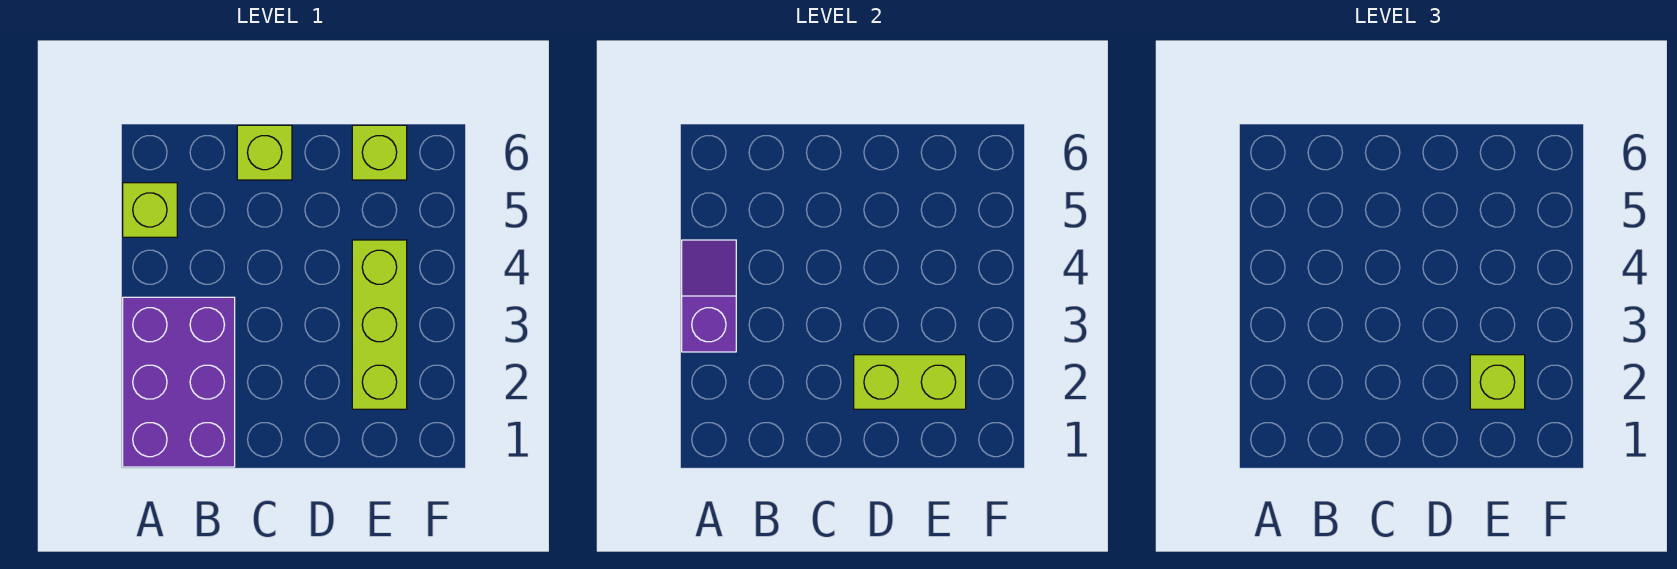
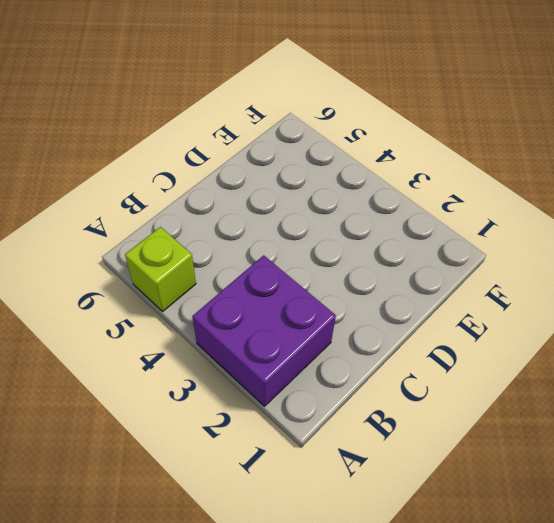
purple 2x2 brick [192,255,336,406] -> purple 2x3 brick [123,297,235,467]
none -> lime 1x1 brick [237,125,292,180]
none -> lime 1x3 brick [352,240,407,409]

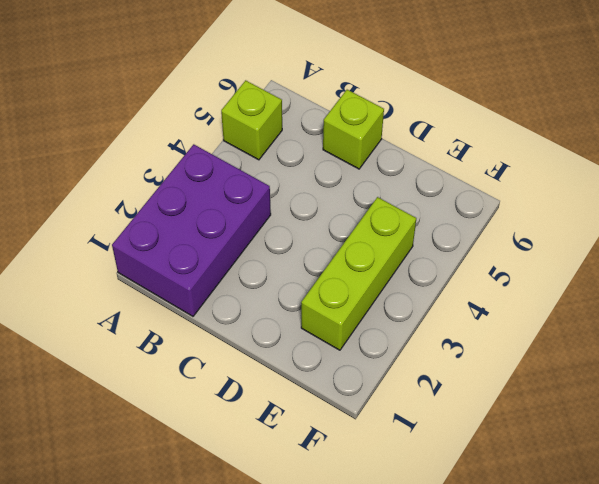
none -> lime 1x1 brick [352,125,407,180]
none -> purple 1x2 slope [682,240,736,352]

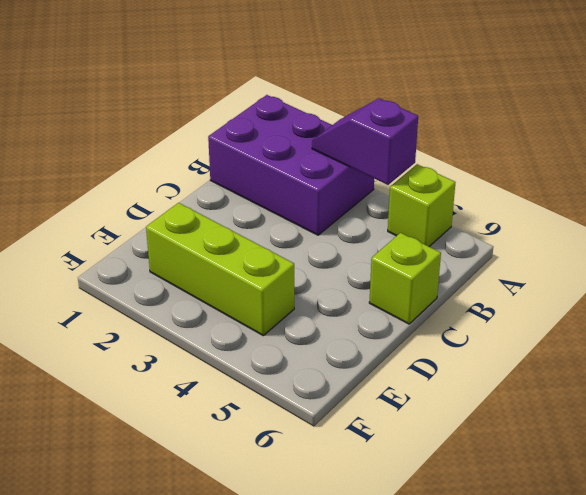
purple 1x2 slope [312,99,418,185] -> purple 1x2 slope turned to [682,240,736,352]
none -> lime 1x1 brick [352,125,407,180]
none -> lime 1x2 brick [854,355,966,409]

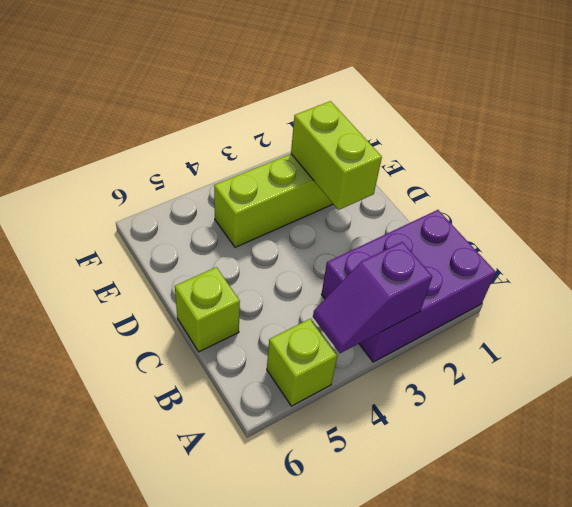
none -> lime 1x1 brick [352,125,407,180]
none -> lime 1x1 brick [1470,355,1525,409]

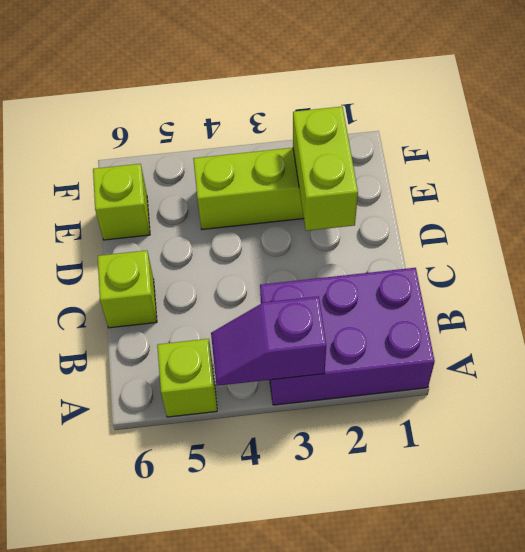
none -> lime 1x1 brick [1470,355,1525,409]

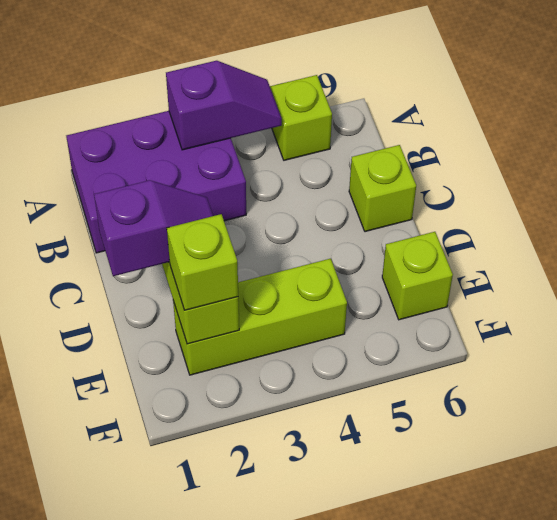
purple 1x2 slope [94,180,213,276] -> none

